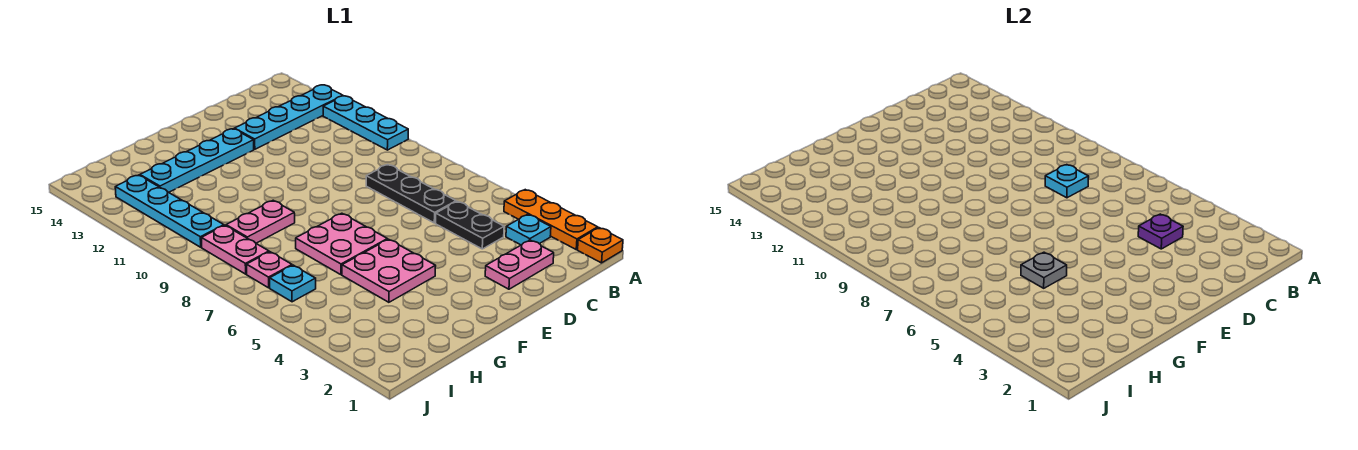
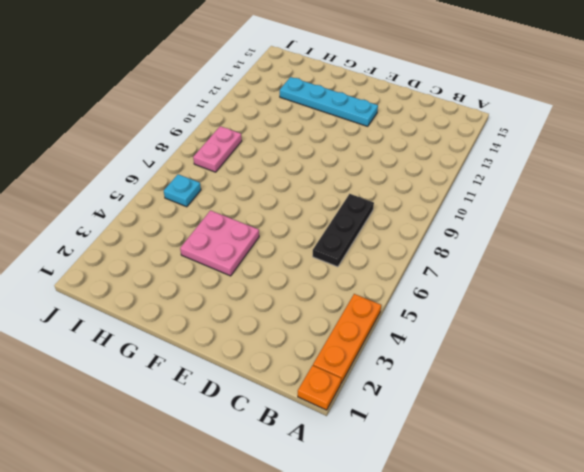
none -> cyan 1x3 plate [323,96,408,150]
none -> cyan 1x4 plate [235,85,343,149]
none -> cyan 1x1 plate [506,214,551,245]

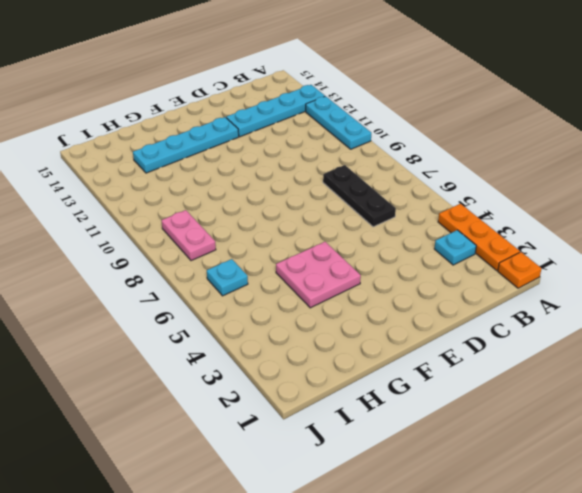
none -> pink 1x2 plate [485,240,554,289]
none -> black 1x2 plate [436,201,504,249]
none -> pink 2x2 plate [296,213,387,275]

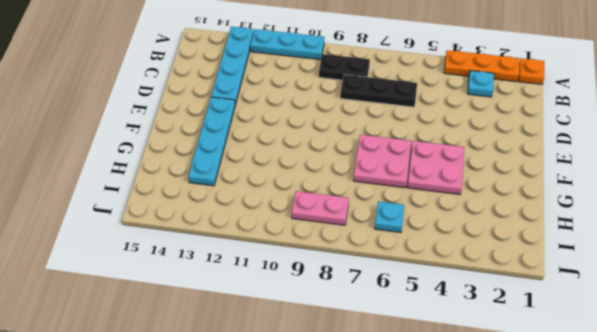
black 1x2 plate [319,54,370,80] -> black 1x2 plate moved to [436,201,504,249]
none -> pink 1x2 plate [485,240,554,289]
none -> pink 1x2 plate [226,200,295,243]
none -> pink 1x1 plate [247,252,292,288]

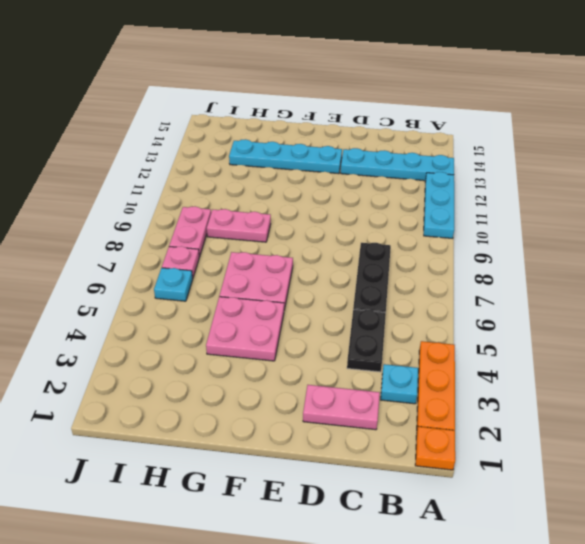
none -> cyan 1x4 plate [115,175,224,247]
none -> purple 1x1 plate [1138,214,1183,249]
none -> cyan 1x1 plate [1045,165,1089,198]

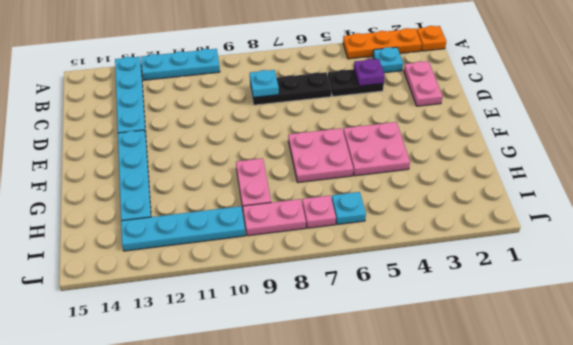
none -> grey 1x1 plate [1021,252,1067,288]

